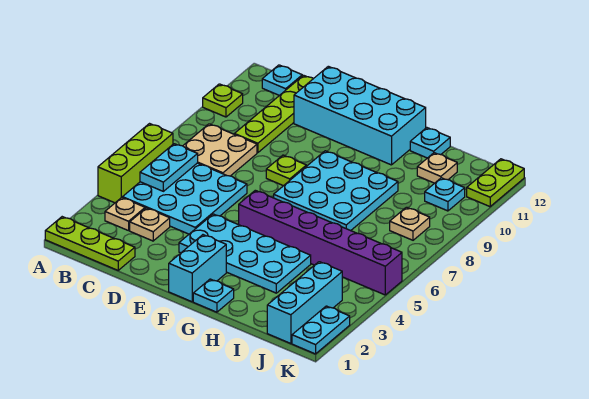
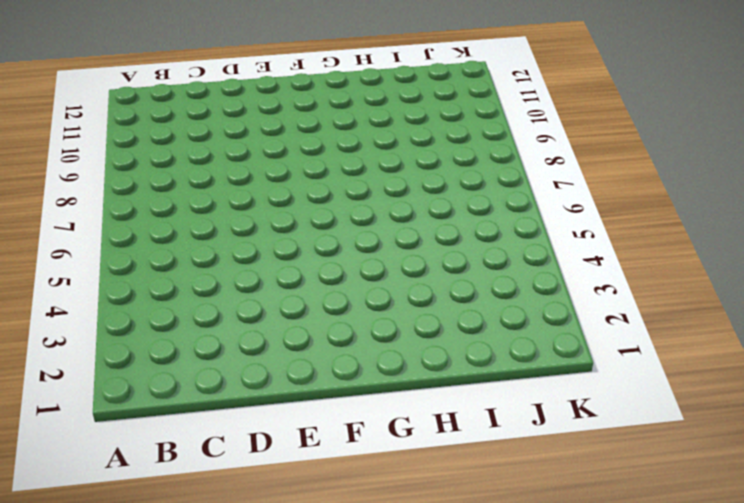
none -> lime 1x3 plate [45,217,135,270]
none -> lime 1x3 brick [98,124,173,203]
none -> lime 1x1 plate [203,84,243,117]

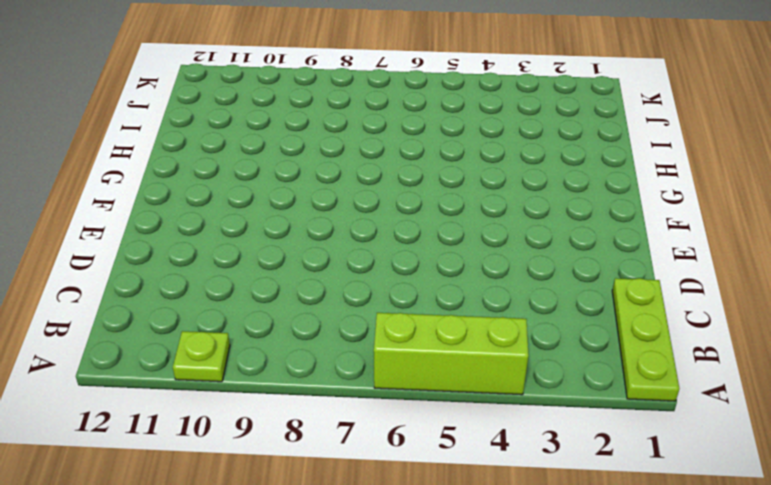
none -> tan 1x1 plate [105,197,145,231]
none -> cyan 3x3 plate [123,163,247,234]
none -> tan 2x2 plate [183,124,257,176]

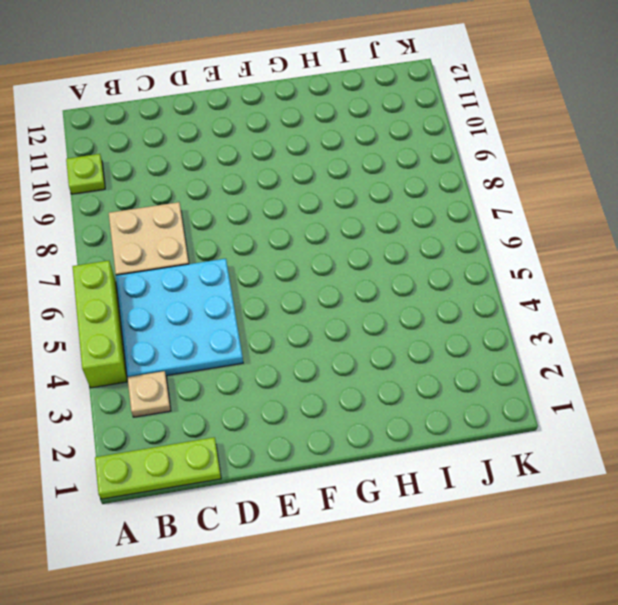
none -> cyan 1x1 plate [262,65,302,96]
none -> tan 1x1 plate [130,208,170,241]
none -> lime 1x4 plate [234,75,313,153]

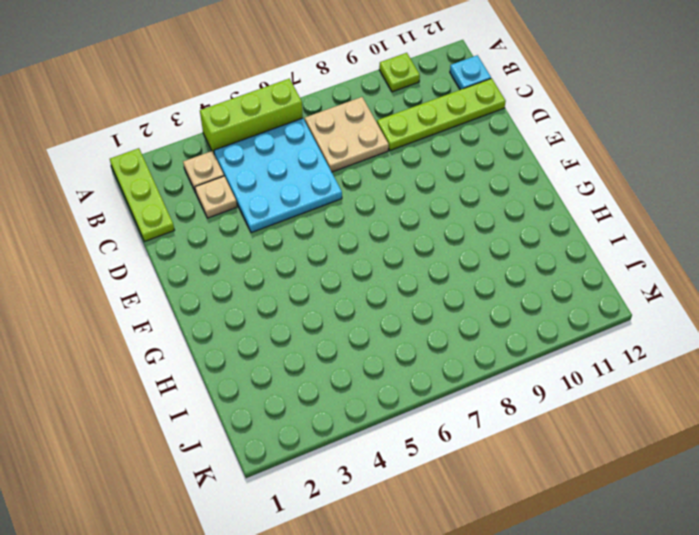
none -> cyan 2x4 brick [294,66,426,165]
none -> cyan 2x4 plate [179,214,311,293]
none -> lime 1x1 plate [266,155,306,186]

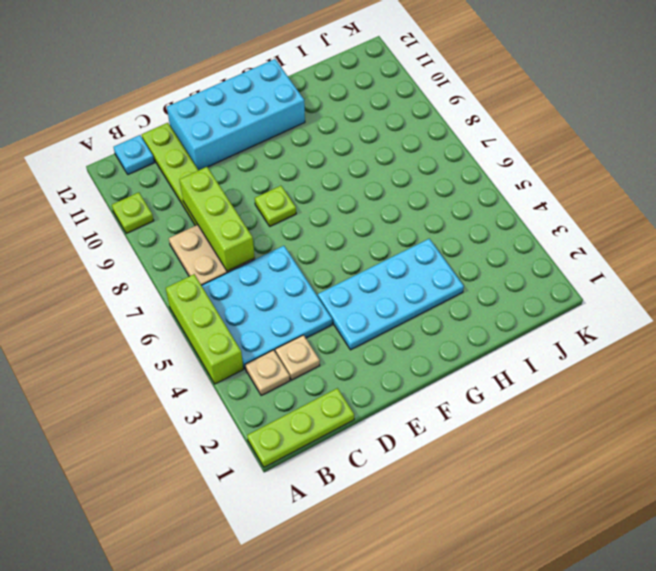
lime 1x3 brick [179,167,255,271] -> none
none -> cyan 1x2 brick [169,235,226,302]
none -> purple 1x6 brick [239,190,402,295]
none -> cyan 3x3 plate [274,151,398,231]

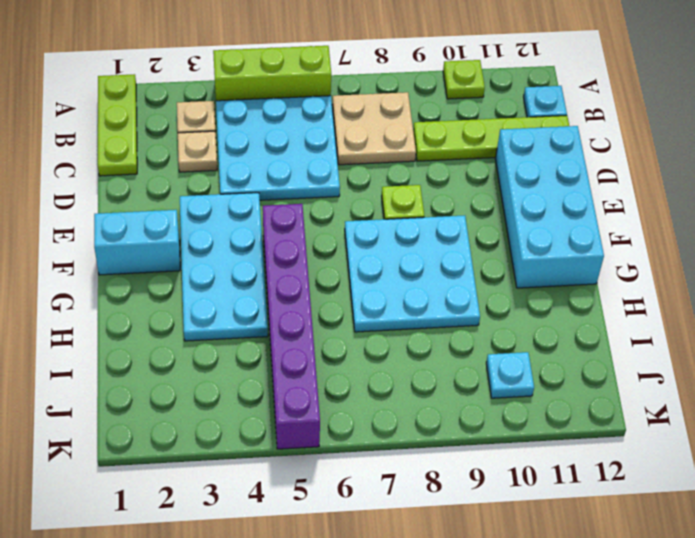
none -> cyan 1x1 plate [193,279,234,312]
none -> cyan 1x1 plate [410,128,450,158]
none -> tan 1x1 plate [417,153,457,183]

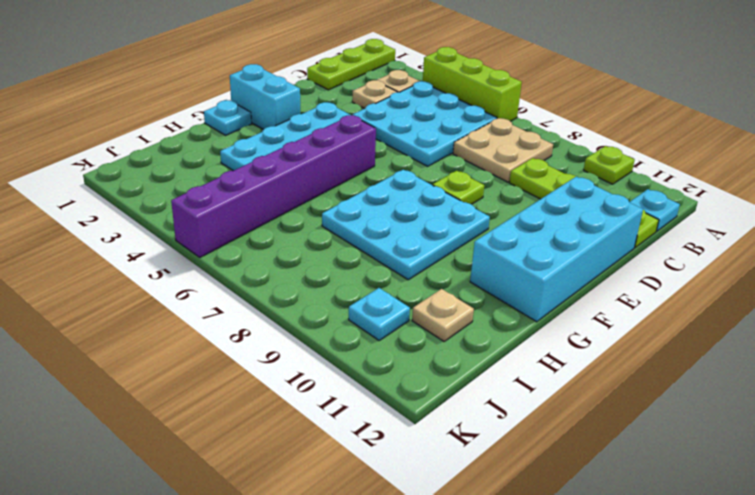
none -> cyan 1x1 plate [410,128,450,158]
none -> cyan 1x3 brick [267,262,342,344]
none -> tan 1x1 plate [390,207,430,240]

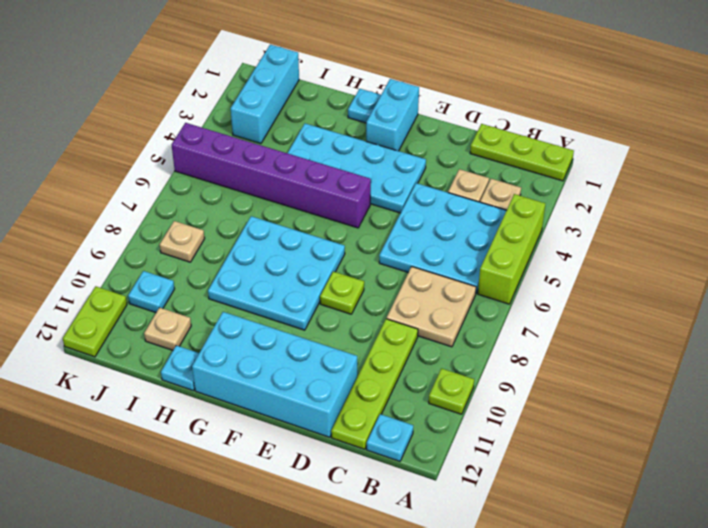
none -> cyan 1x2 plate [292,306,350,354]
none -> cyan 1x2 plate [140,144,198,191]

